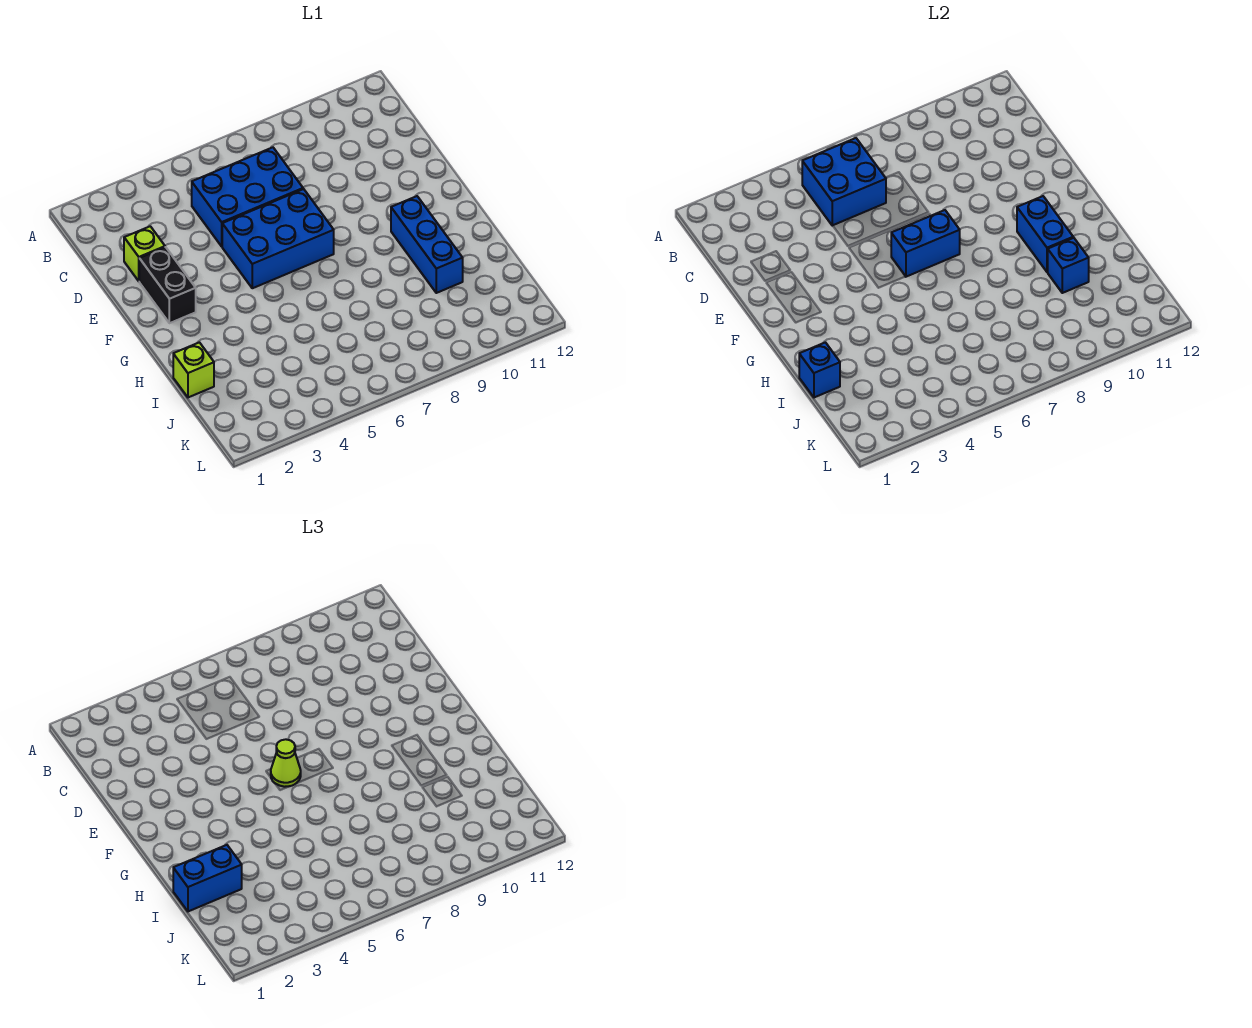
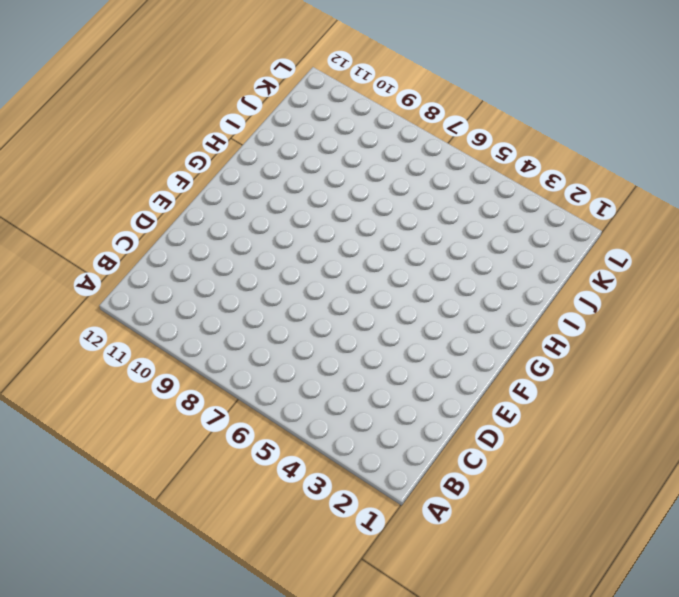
none -> blue 2x3 brick [192,147,303,246]
none -> lime 1x1 brick [124,226,165,281]
none -> black 1x2 brick [139,247,196,323]

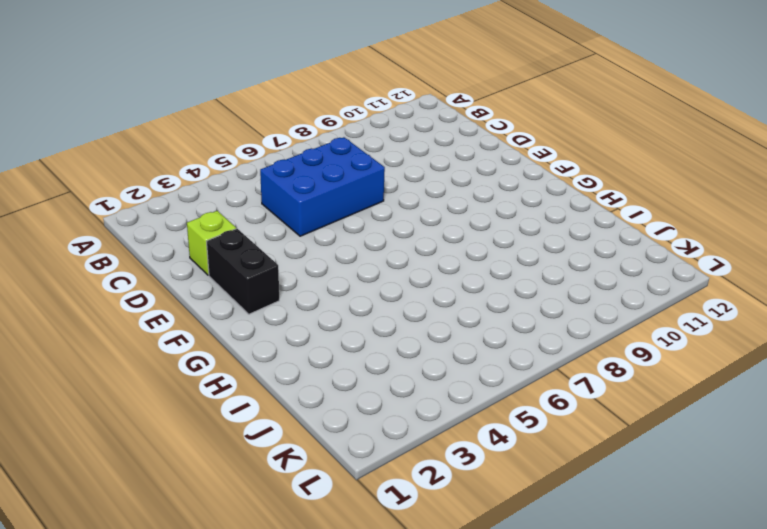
none -> blue 2x3 brick [222,189,334,288]
none -> blue 1x3 brick [391,196,463,293]
none -> lime 1x1 brick [173,342,214,397]

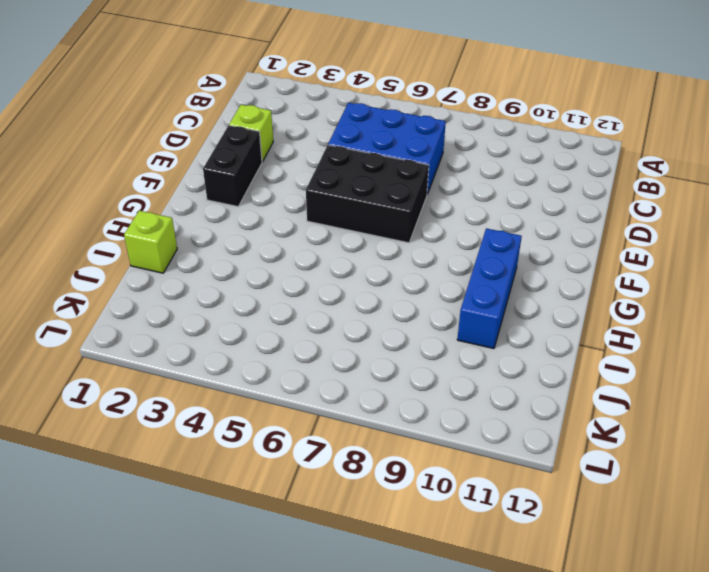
black 2x3 brick [306,145,429,243] -> blue 2x3 brick [222,189,334,288]
none -> blue 2x2 brick [802,138,886,226]
none -> blue 1x2 brick [891,210,960,277]
none -> blue 1x2 brick [1017,196,1073,272]

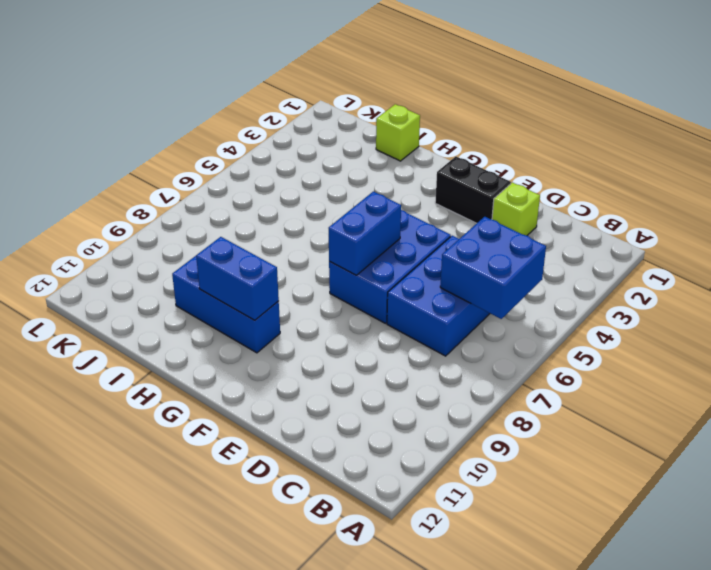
none -> blue 1x1 brick [799,342,840,397]
none -> blue 1x1 brick [1048,238,1089,293]
none -> lime 1x1 cone [271,739,301,787]

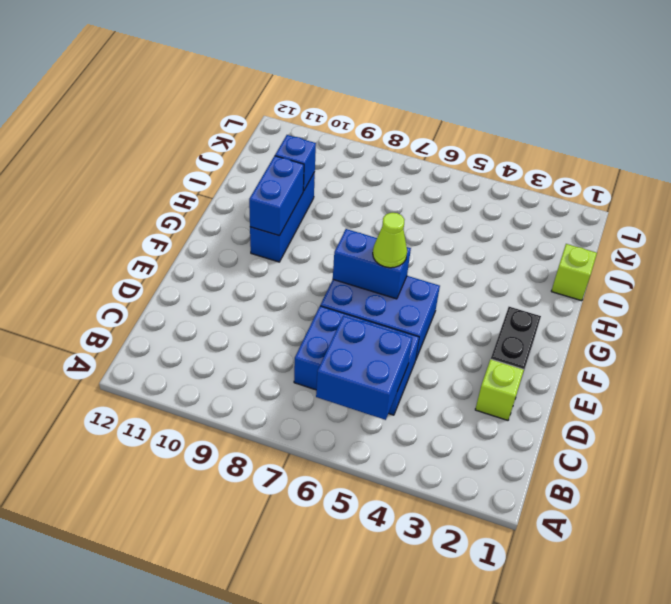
none -> blue 1x1 brick [799,342,840,397]
none -> blue 1x2 brick [173,845,242,911]

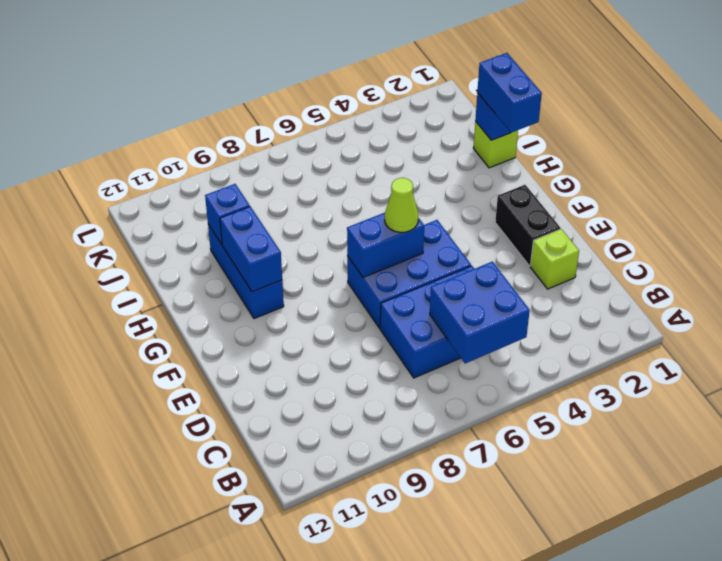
blue 1x2 brick [477,53,542,133] -> blue 1x2 brick turned to [173,845,242,911]

